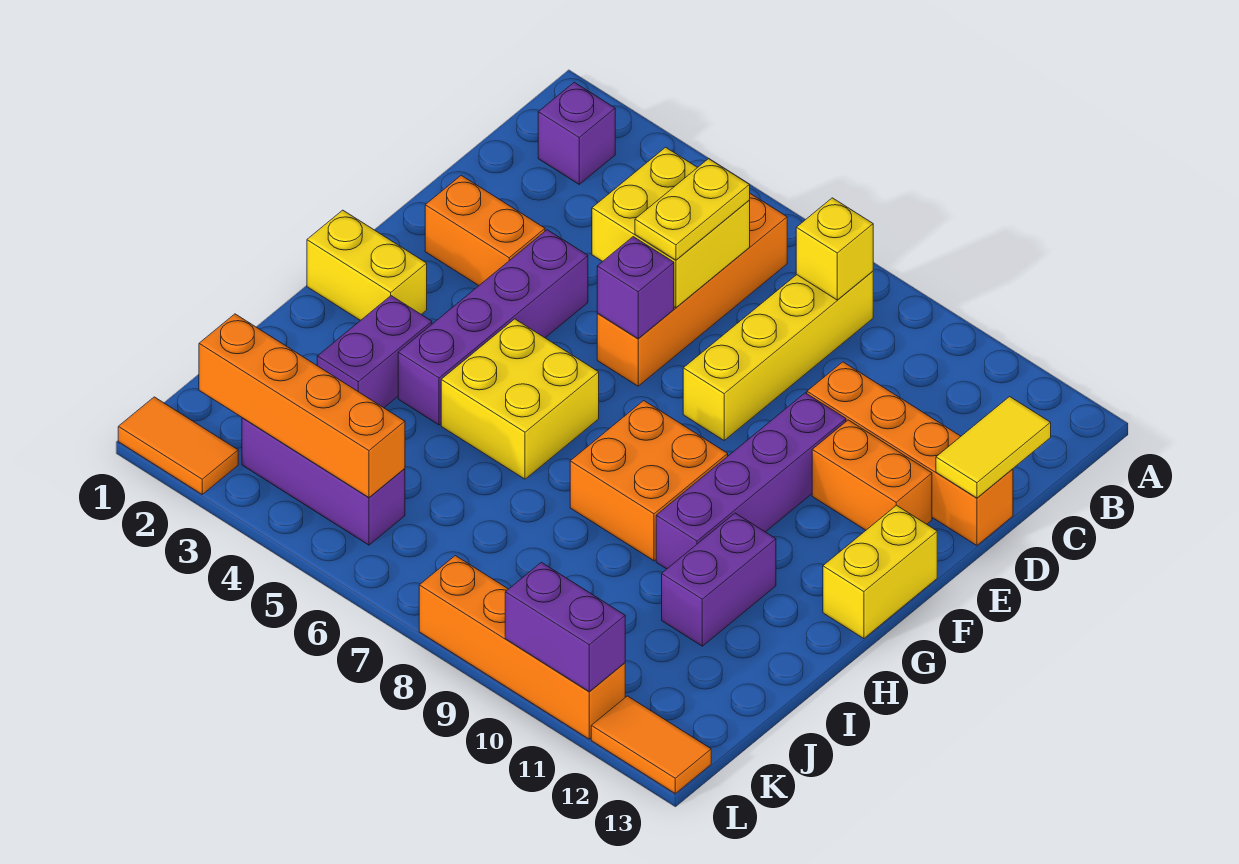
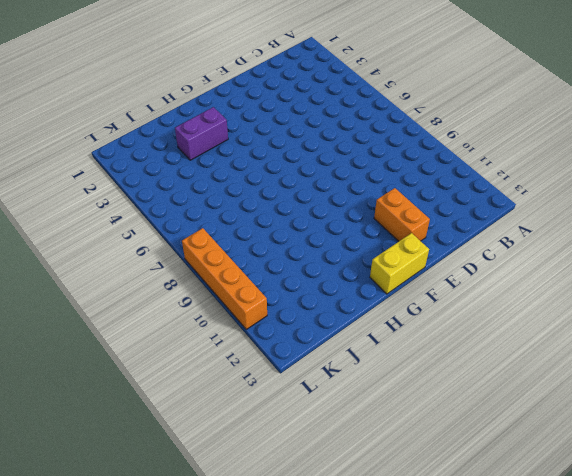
none -> purple 1x1 brick [538,82,615,184]
none -> orange 1x4 brick [597,194,787,386]
none -> yellow 1x4 brick [683,271,873,440]

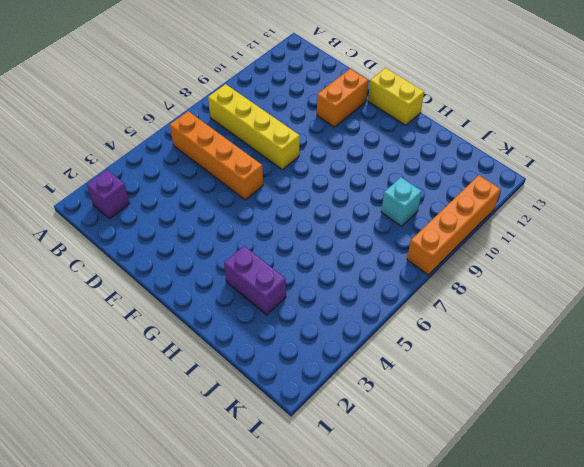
cyan 1x1 brick [381,177,422,226] -> none
none -> orange 1x4 brick [807,362,1013,545]
none -> orange 1x2 brick [425,175,545,285]
none -> purple 1x4 brick [398,230,588,425]

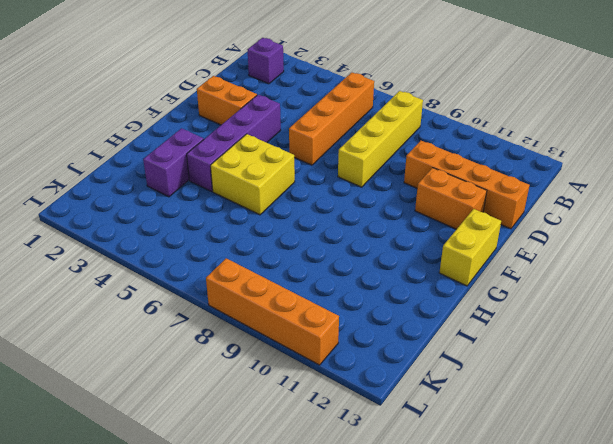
none -> purple 1x4 brick [656,393,846,569]
none -> yellow 1x2 brick [307,210,427,321]
none -> orange 2x2 brick [570,401,728,561]

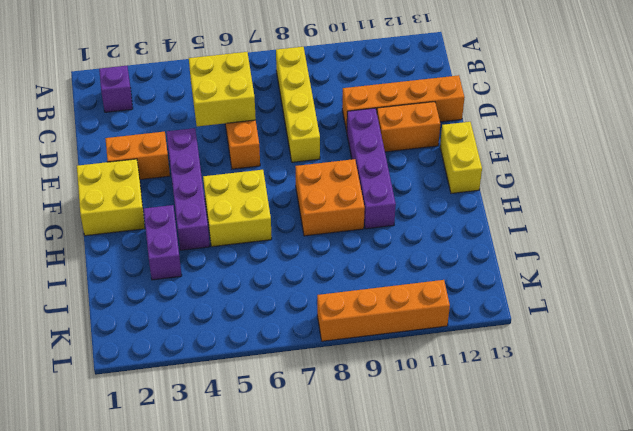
yellow 2x2 brick [77,159,145,236] -> yellow 1x2 brick [307,210,427,321]
none -> purple 1x2 brick [662,513,776,646]
none -> purple 1x3 brick [242,418,405,545]
none -> orange 1x2 tile [118,397,238,494]

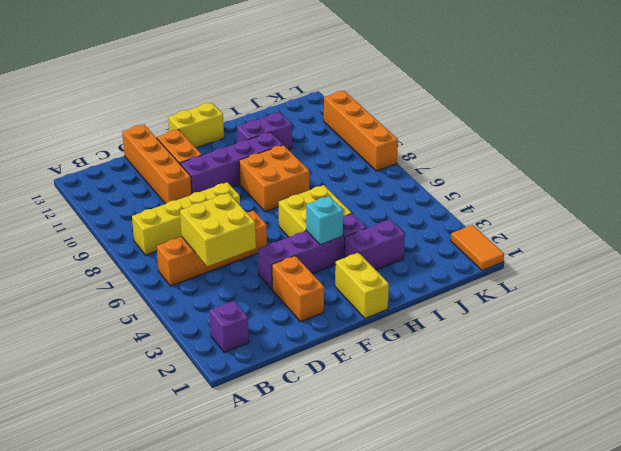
cyan 1x1 brick [306,196,343,245] -> none
none -> purple 1x3 brick [242,418,405,545]
none -> orange 1x2 tile [591,696,711,793]
none -> yellow 1x1 brick [796,198,873,300]

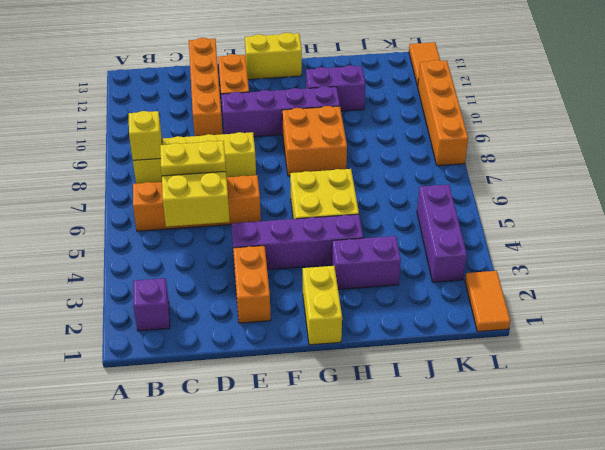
none -> yellow 1x2 tile [936,397,1051,498]
none -> purple 1x1 brick [597,237,674,339]
none -> orange 1x4 brick [199,314,405,497]

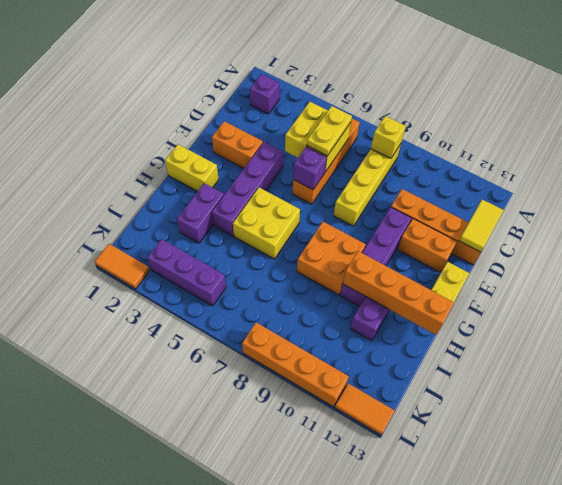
orange 1x4 brick [343,251,454,335] -> orange 1x4 brick moved to [199,314,405,497]
none -> purple 1x2 brick [505,562,625,692]

